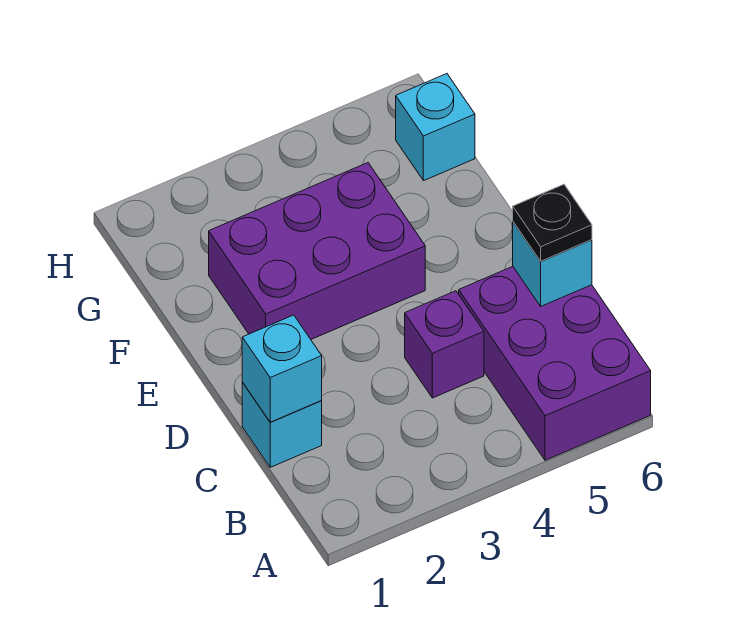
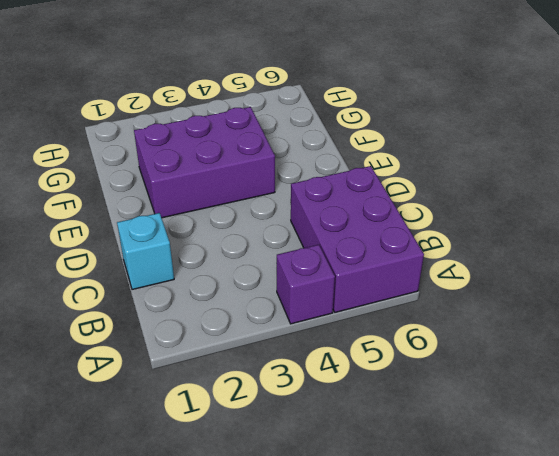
purple 1x1 brick [277,245,335,324] -> purple 1x1 brick moved to [405,291,484,398]
none -> cyan 1x1 brick [396,74,475,181]
none -> cyan 1x1 brick [242,315,322,422]

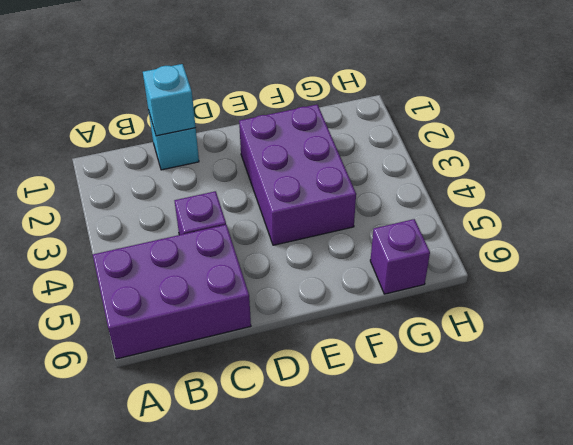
purple 1x1 brick [370,219,430,294] -> cyan 1x1 brick [396,74,475,181]
none -> cyan 1x1 brick [513,222,592,306]
none -> black 1x1 plate [513,184,592,261]

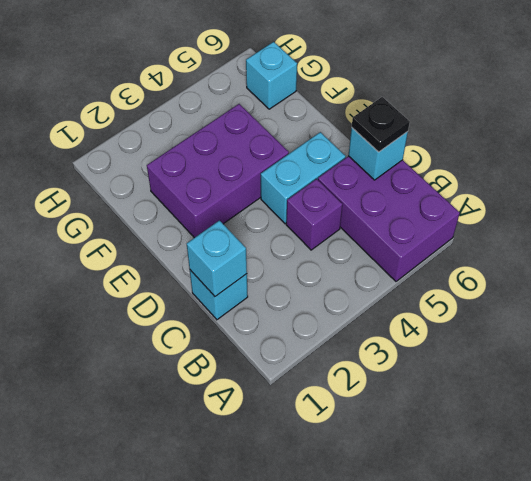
cyan 1x2 brick [261,132,346,224] -> none

